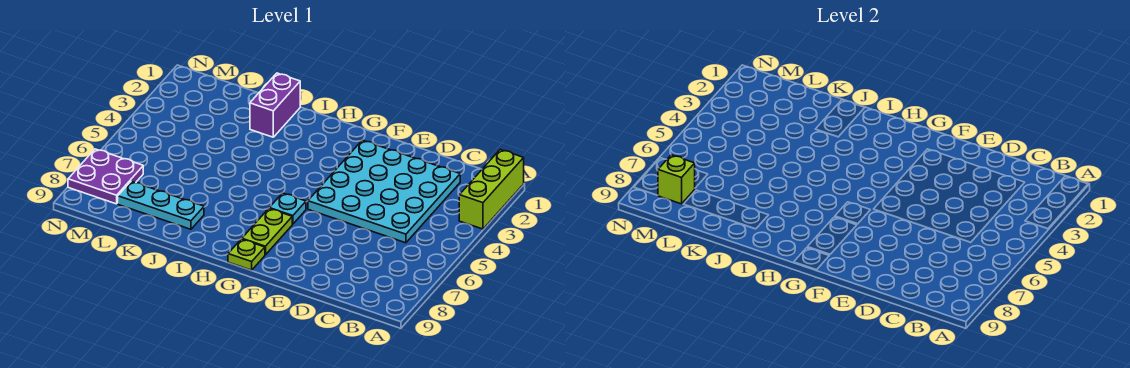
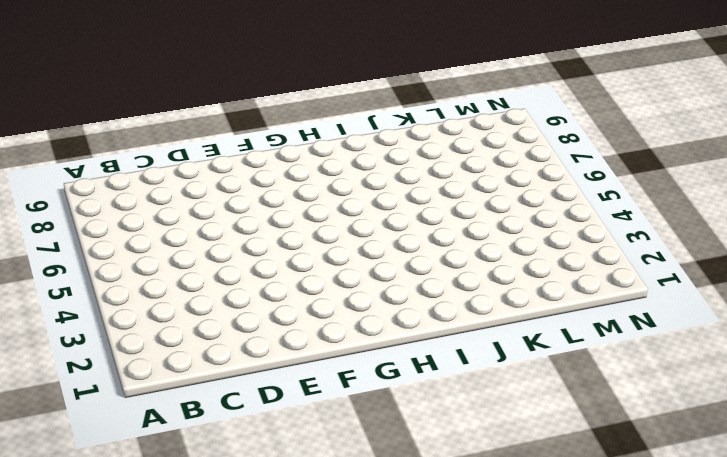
none -> lime 1x3 brick [459,150,524,229]
none -> cyan 4x4 plate [308,140,460,243]

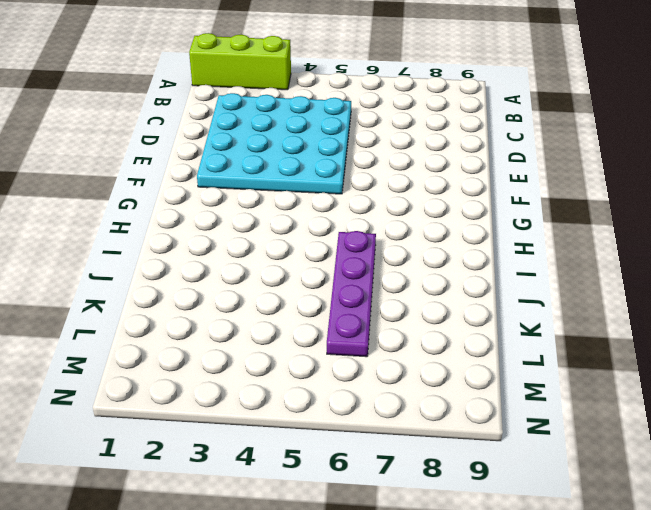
purple 1x4 plate [327,231,376,357] -> none
none -> cyan 1x1 plate [269,193,306,224]
none -> lime 1x2 plate [242,209,292,255]

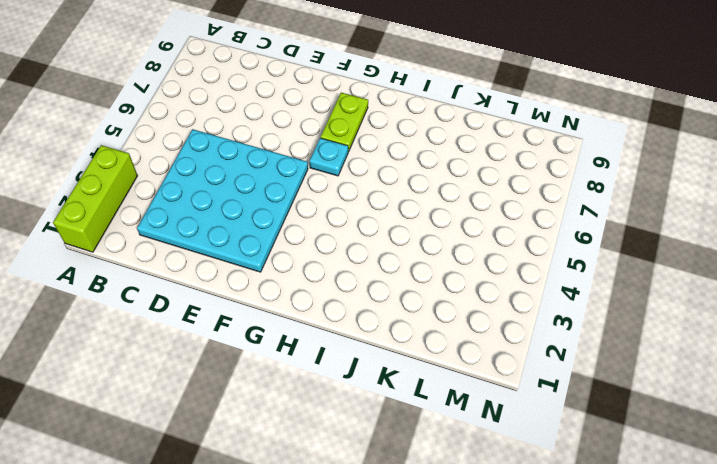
none -> lime 1x1 plate [228,239,265,270]
none -> purple 1x2 brick [250,73,300,137]

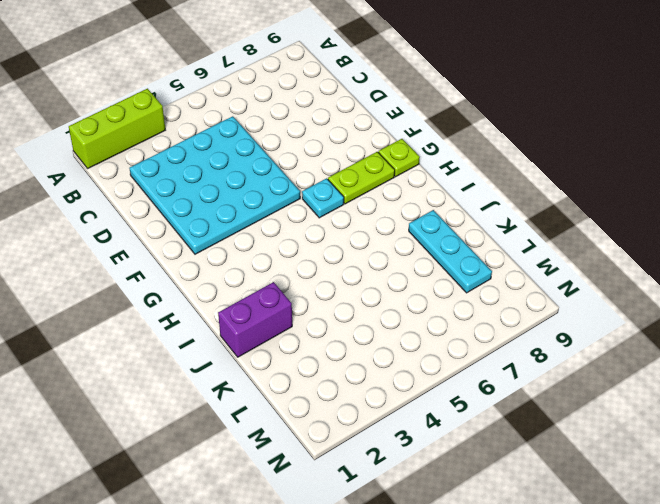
none -> purple 2x2 plate [68,149,143,204]
none -> lime 1x1 brick [658,155,695,204]

